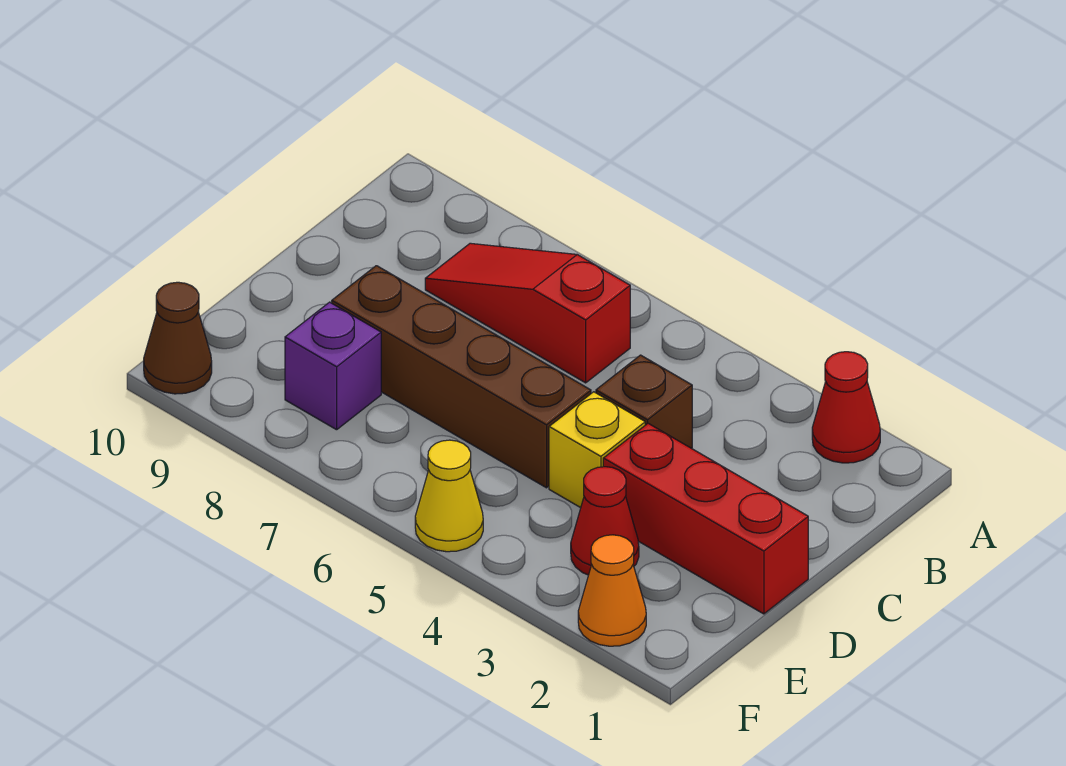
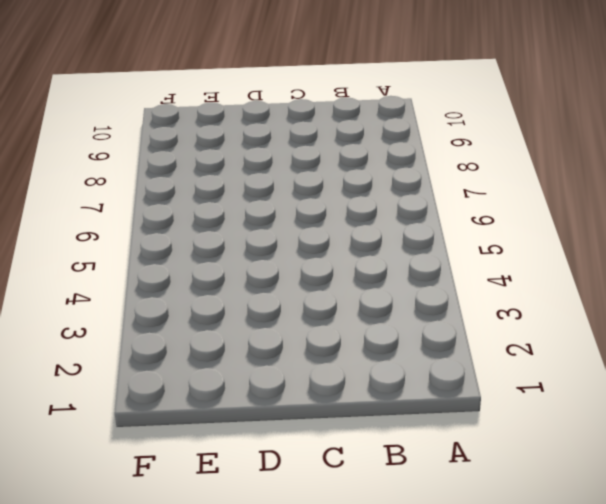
none -> red 1x1 cone [812,352,880,463]
none -> red 1x3 slope [425,243,630,383]

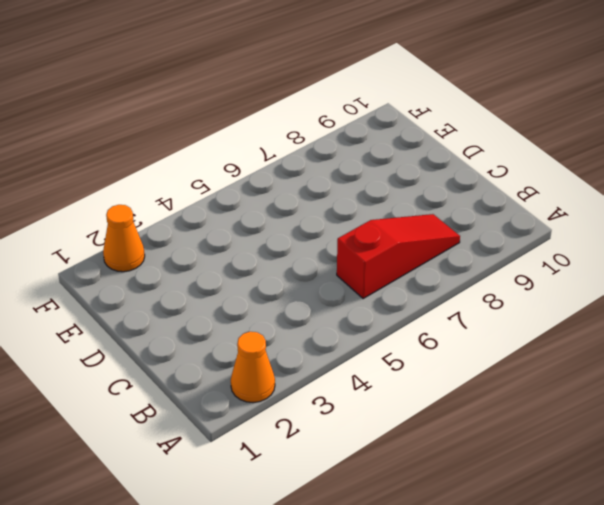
orange 1x1 cone [231,332,275,403] -> red 1x1 cone [812,352,880,463]
none -> brown 1x1 brick [596,355,692,448]
none -> red 1x3 brick [603,423,808,614]

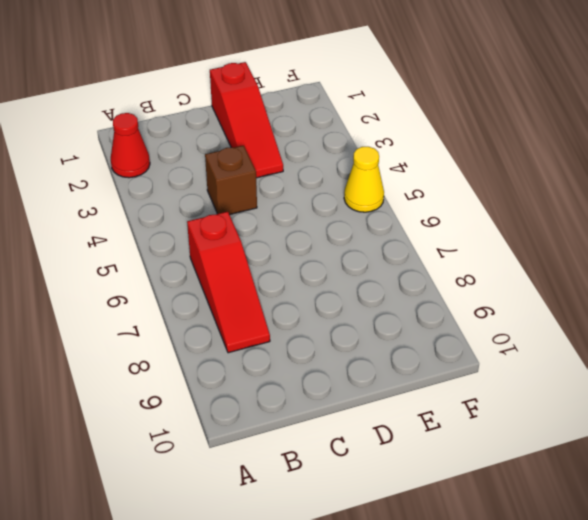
red 1x3 slope [210,62,283,178] -> red 1x3 brick [603,423,808,614]
none -> yellow 1x1 brick [549,392,645,508]
none -> brown 1x4 brick [332,266,591,488]

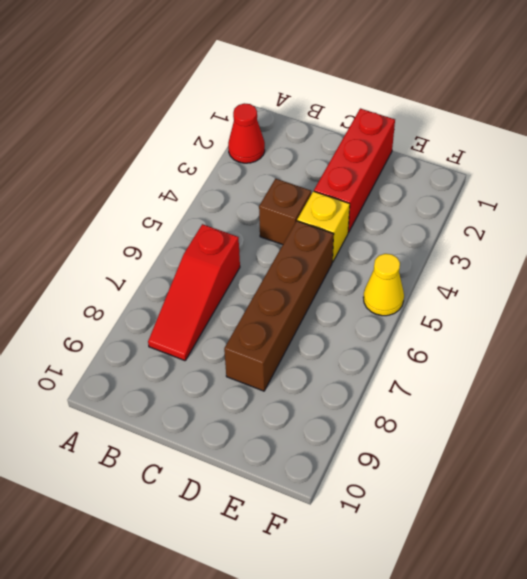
none -> red 1x1 cone [571,467,639,575]
none -> purple 1x1 brick [285,302,381,430]

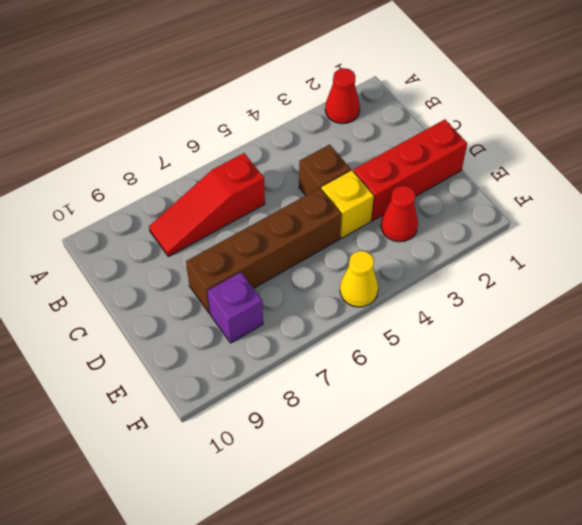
none -> orange 1x1 cone [578,535,646,646]
none -> brown 1x1 cone [144,282,212,394]

